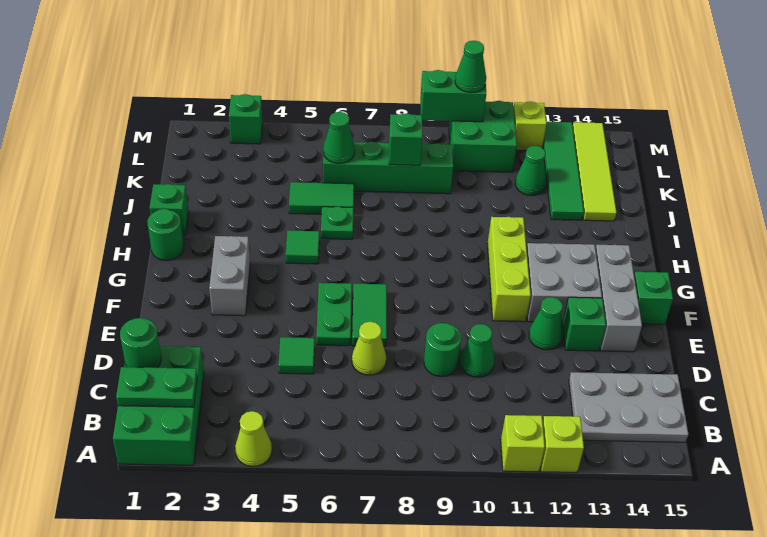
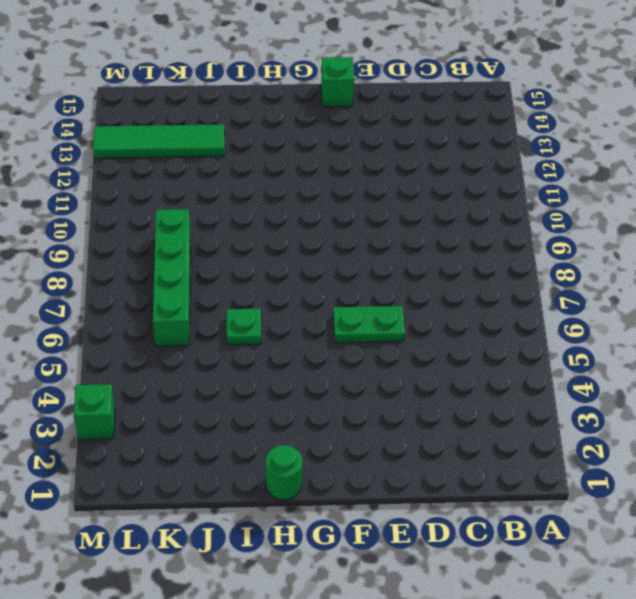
none -> green 2x3 brick [113,346,204,465]
none -> lime 1x1 cone [235,411,272,466]
none -> lime 1x1 brick [501,415,545,472]
none -> lime 1x1 brick [540,416,584,472]

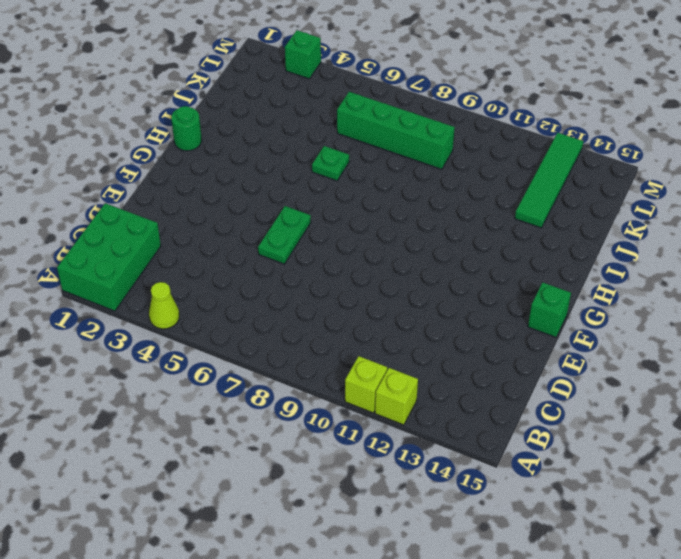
none -> grey 2x3 plate [569,372,688,442]
none -> green 1x1 tile [278,337,315,374]
none -> lime 1x1 cone [352,322,386,375]
none -> green 1x1 round brick [424,323,461,377]

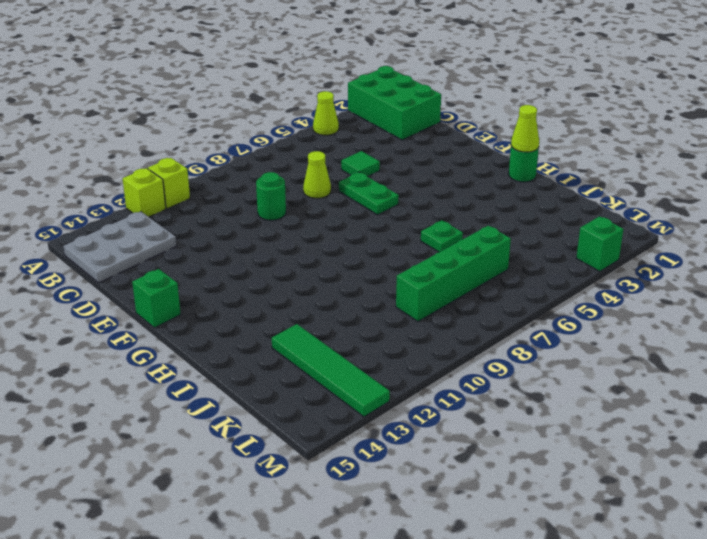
lime 1x1 cone [511,105,539,152] -> none
none -> green 1x1 cone [460,324,495,377]
none -> green 1x2 tile [352,284,387,347]
none -> green 1x1 cone [529,297,563,350]
none -> green 1x1 brick [563,297,606,351]

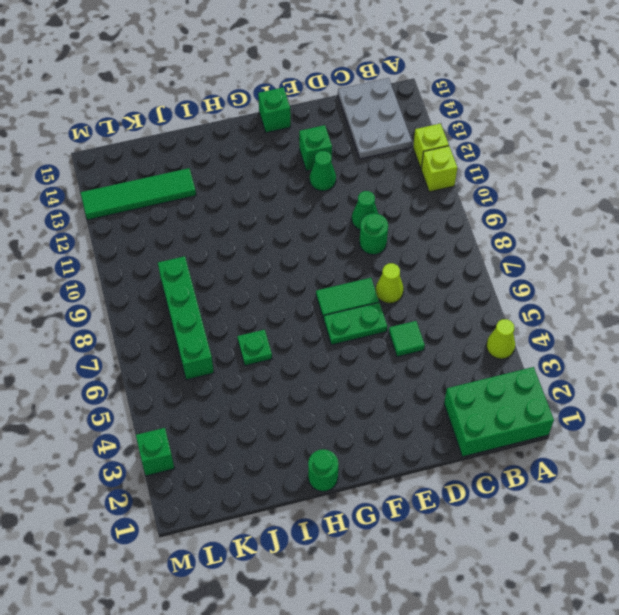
none -> grey 1x3 brick [595,245,642,352]
none -> grey 1x2 brick [209,236,250,316]
none -> lime 1x3 brick [487,217,531,322]
none -> grey 2x2 brick [527,243,602,322]

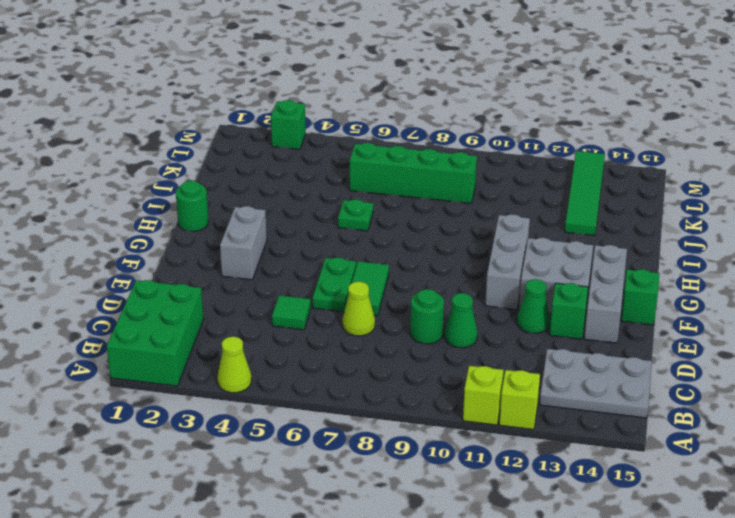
grey 1x3 brick [485,214,530,310] -> lime 1x3 brick [487,217,531,322]
none -> green 1x1 tile [286,230,319,264]
none -> green 1x1 brick [150,184,189,236]
none -> green 1x2 tile [289,182,354,214]
none -> lime 1x4 tile [572,122,616,221]

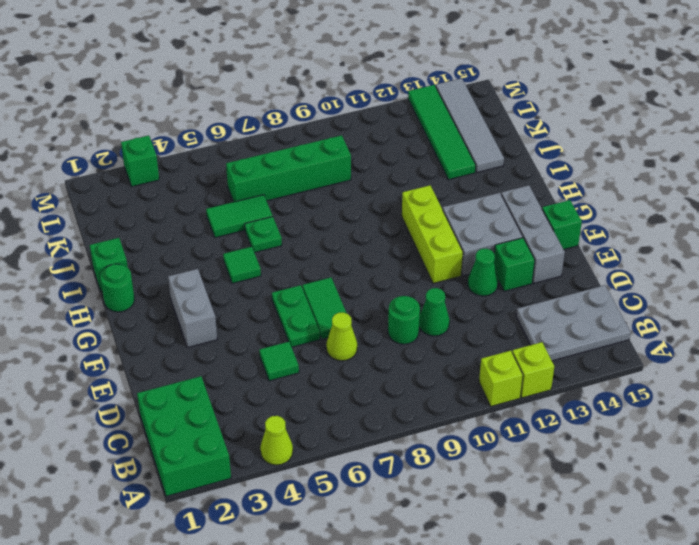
grey 1x4 tile [436,78,504,172] -> lime 1x4 tile [572,122,616,221]
none -> green 1x1 cone [515,146,546,195]
none -> green 2x2 brick [449,101,517,172]
none -> lime 1x1 brick [513,101,546,150]
none -> green 1x2 plate [116,367,197,407]

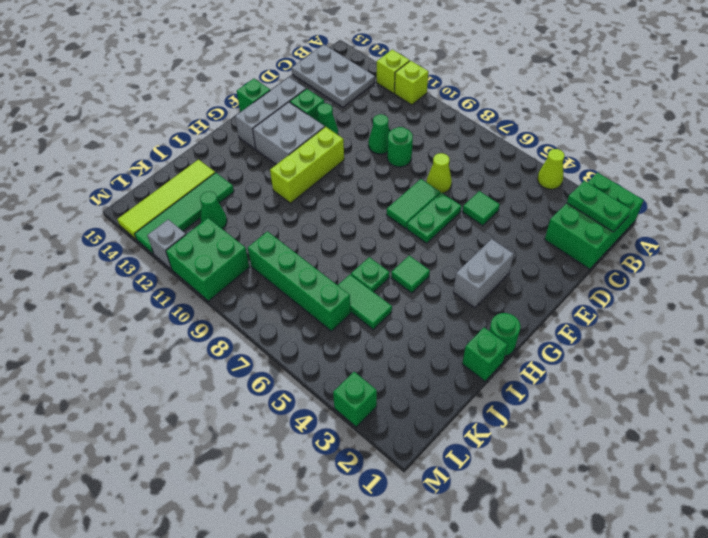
grey 1x1 brick [147,220,186,269] -> lime 1x1 brick [513,101,546,150]
none -> green 1x1 round brick [120,318,161,368]
none -> green 1x1 cone [323,112,355,163]
none -> green 1x1 brick [389,113,423,165]
none -> green 1x2 brick [420,70,486,122]

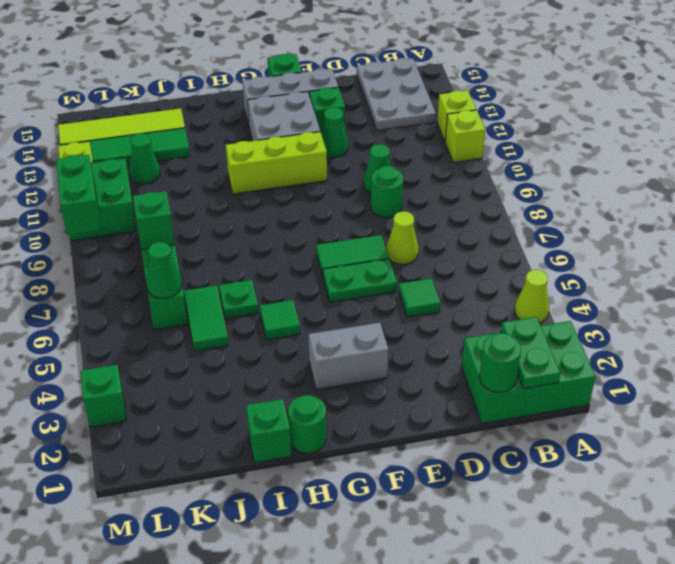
none -> green 1x1 cone [455,41,486,93]

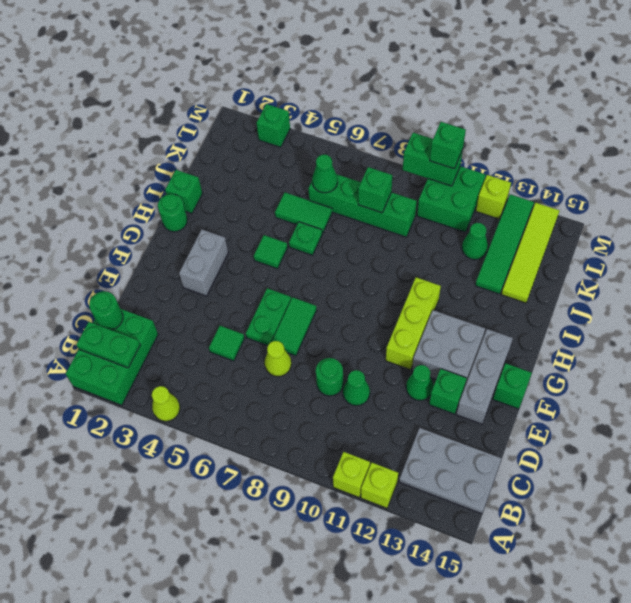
green 1x1 brick [430,122,466,169] -> green 1x1 cone [455,41,486,93]

